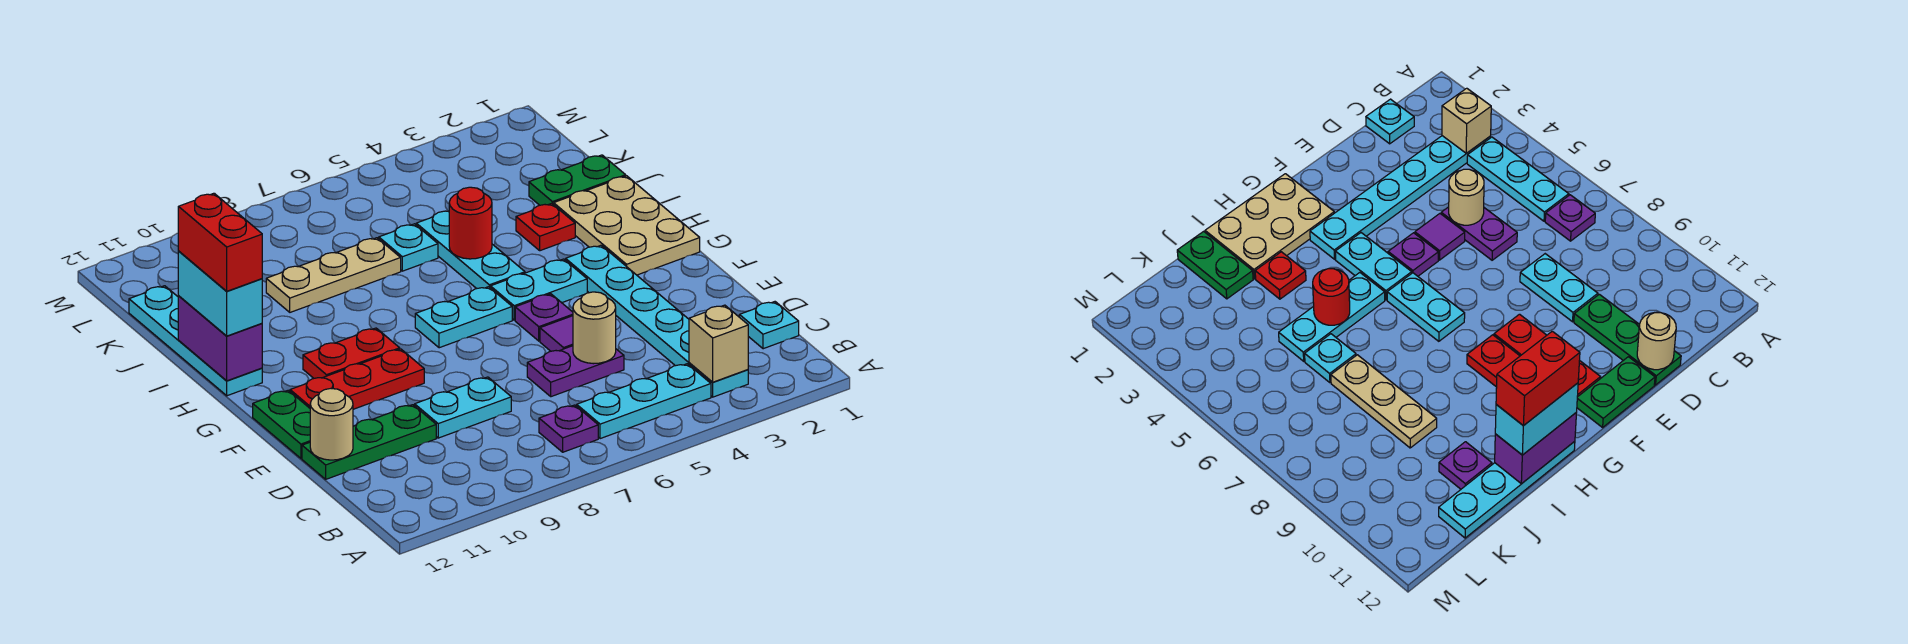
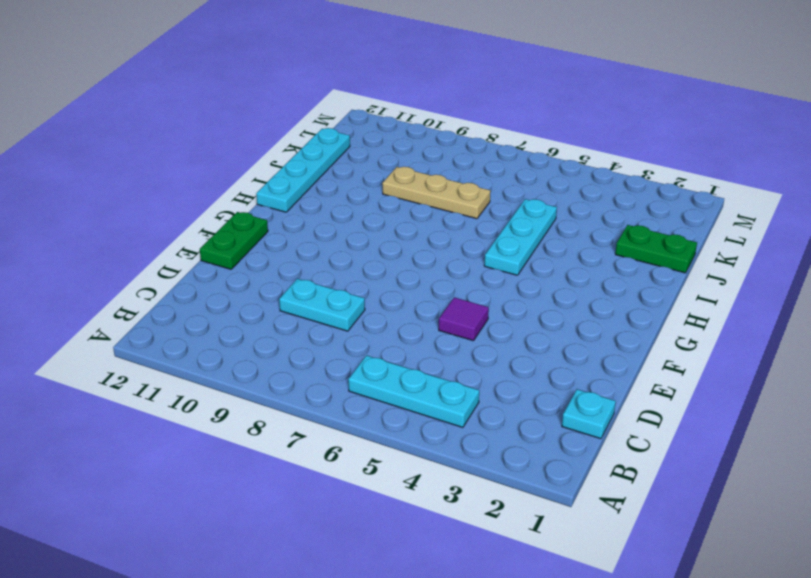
none -> cyan 1x6 plate [566,245,748,397]
none -> purple 1x1 plate [539,405,598,452]
none -> purple 1x2 plate [527,346,624,397]

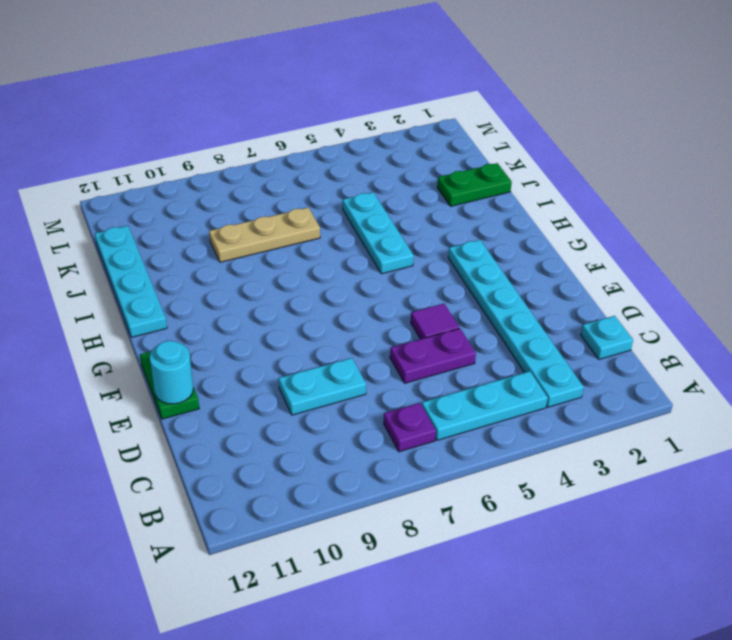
cyan 1x1 round brick [150,341,194,404] -> none
none -> green 1x3 plate [302,405,436,479]
none -> purple 1x1 plate [515,294,573,341]
none -> red 1x3 plate [290,349,424,409]

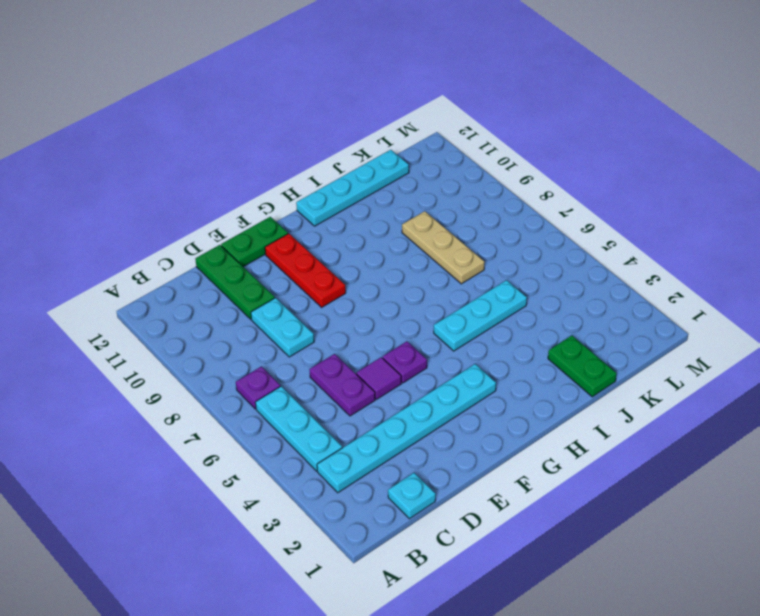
none -> tan 2x3 plate [554,176,700,275]
none -> cyan 1x2 plate [491,259,587,320]
none -> cyan 1x2 plate [415,287,512,348]

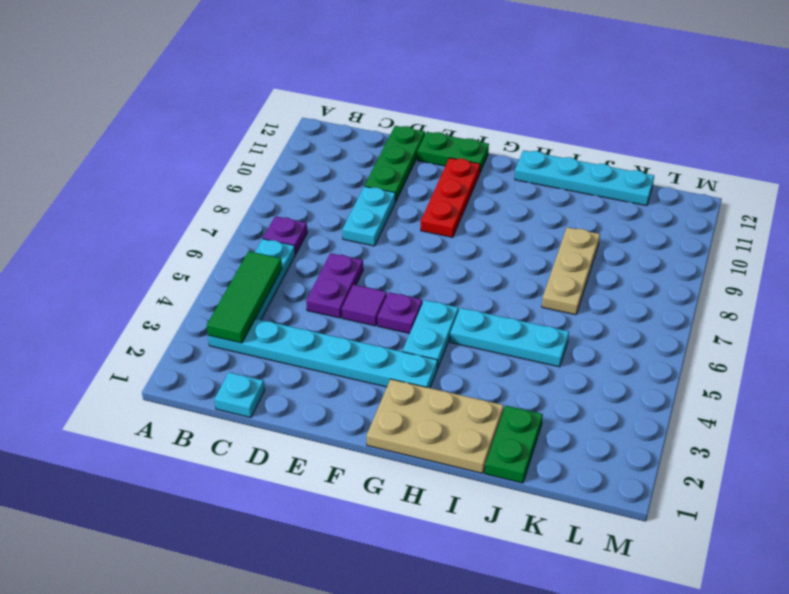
green 1x3 tile [207,251,282,343] -> tan 1x1 brick [689,305,748,382]
none -> cyan 1x2 plate [415,287,512,348]
none -> red 1x2 plate [303,328,400,378]
none -> red 1x1 plate [516,203,575,251]

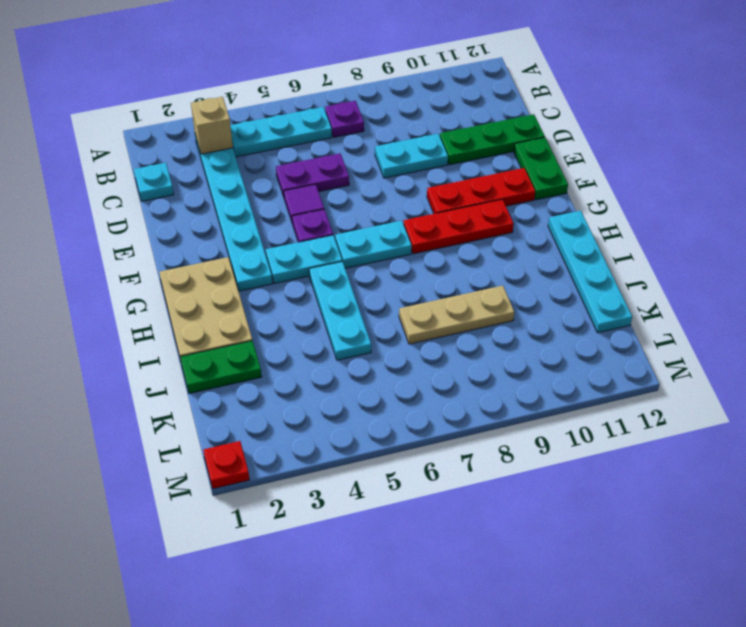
red 1x3 plate [404,199,514,254] -> red 1x2 plate [303,328,400,378]
red 1x1 plate [203,441,250,489] -> red 1x1 plate moved to [516,203,575,251]
none -> cyan 1x1 plate [379,224,438,271]
none -> purple 1x1 plate [1439,442,1492,489]
none -> tan 1x1 round brick [573,292,616,364]

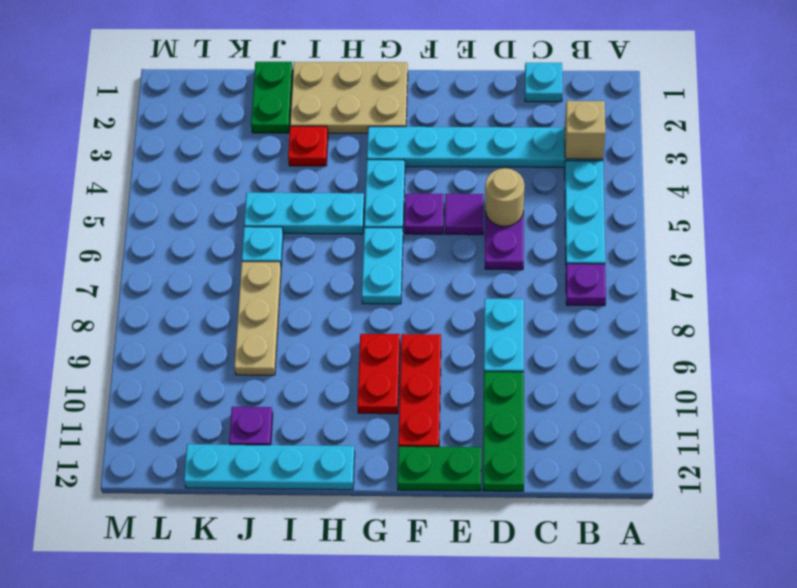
none -> tan 1x1 round brick [310,389,353,460]
none -> purple 1x2 brick [178,296,262,381]
none -> red 1x1 round brick [449,187,492,259]

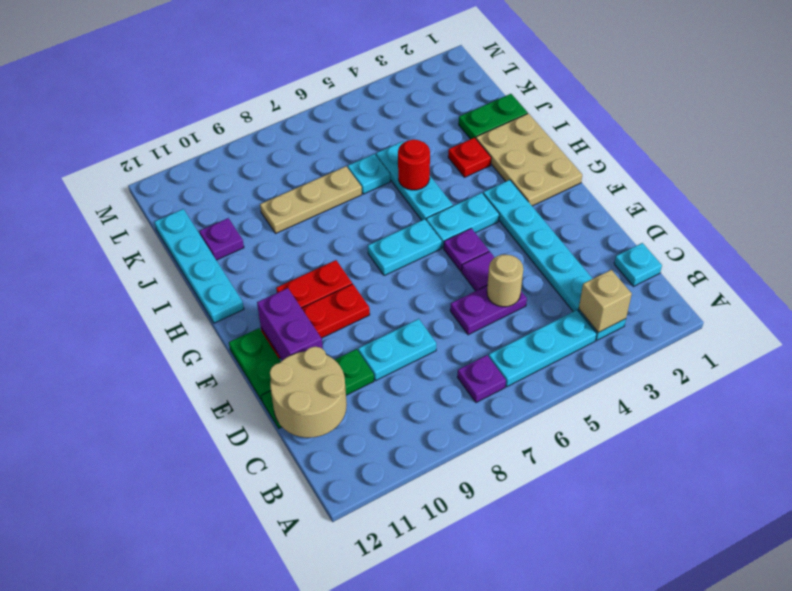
tan 2x2 round brick [270,347,347,438] -> tan 1x1 round brick [310,389,353,460]
purple 1x2 brick [257,288,323,360] -> purple 1x2 brick moved to [178,296,262,381]
none -> cyan 1x2 brick [178,251,262,336]
none -> red 1x2 brick [178,193,262,291]

